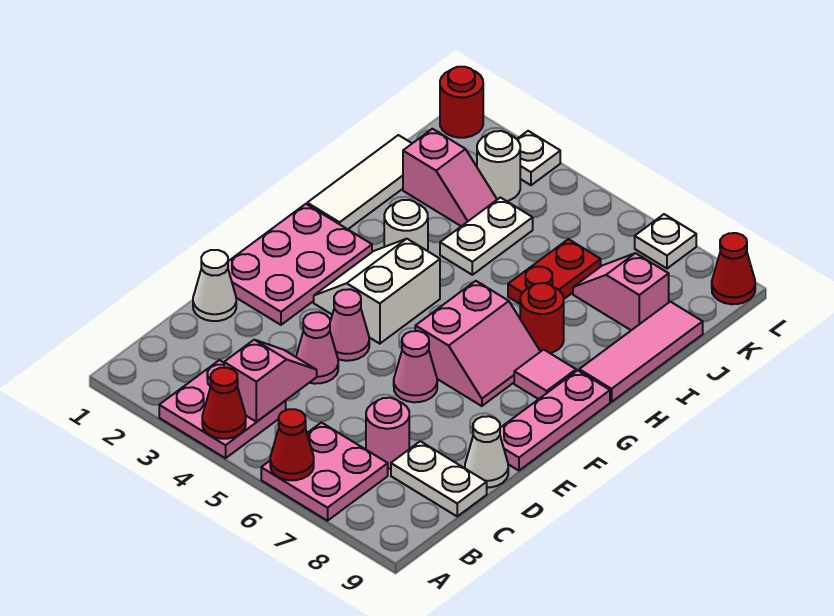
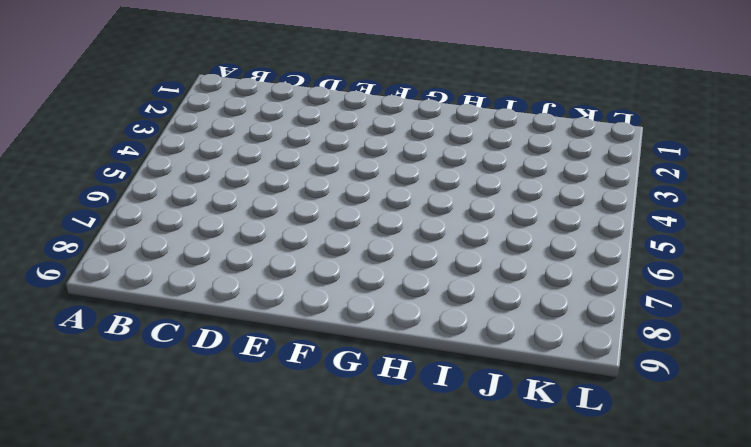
none -> pink 2x2 plate [159,360,286,458]
none -> pink 2x2 plate [261,423,388,521]
none -> pink 1x1 round brick [366,398,409,469]
none -> white 1x2 plate [391,441,487,516]

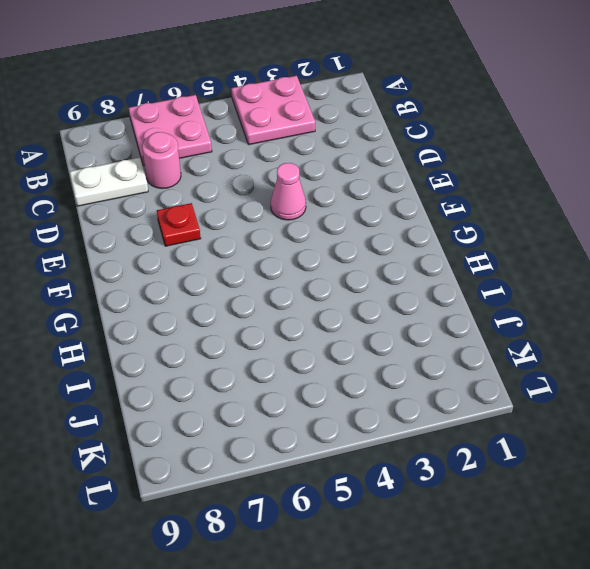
red 1x1 plate [157,203,201,246] -> none
none -> white 1x1 cone [193,250,236,321]
none -> pink 1x1 cone [296,312,338,384]
none -> white 1x1 cone [465,416,508,488]
none -> pink 2x3 plate [228,204,372,325]

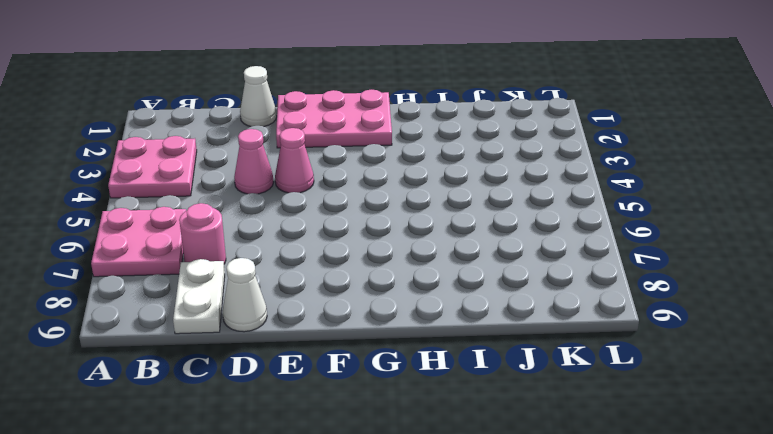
none -> pink 1x1 cone [394,331,437,402]
none -> pink 1x3 plate [500,370,610,471]
none -> white 2x2 slope [314,239,440,344]
none -> pink 2x2 slope [415,281,540,406]

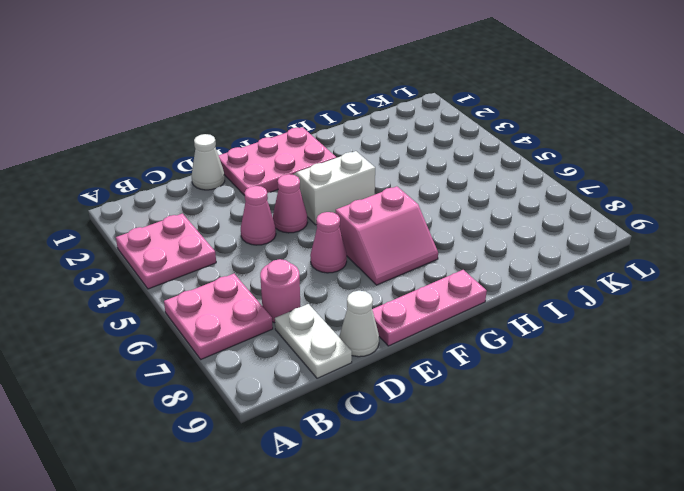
none -> pink 1x1 tile [514,350,576,399]
none -> white 1x3 tile [307,135,412,229]
none -> white 1x1 round brick [384,200,428,251]
none -> red 1x1 round brick [520,283,564,353]

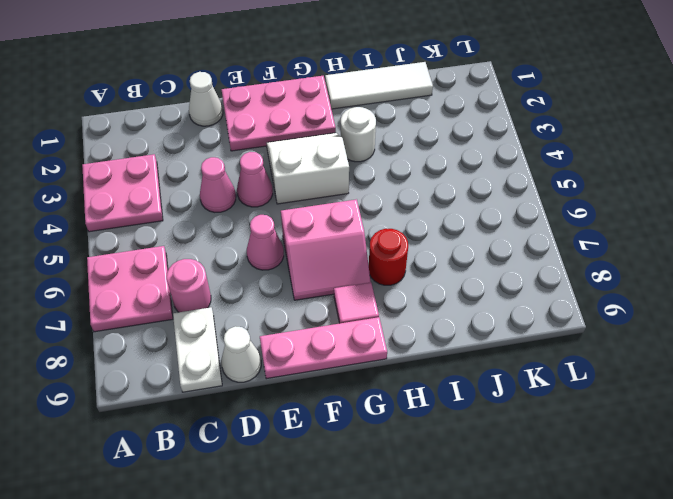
none -> pink 1x3 tile [579,302,703,402]
none -> white 1x2 plate [440,198,533,275]
none -> red 1x2 plate [508,239,601,304]
none -> pink 1x2 slope [403,129,497,226]

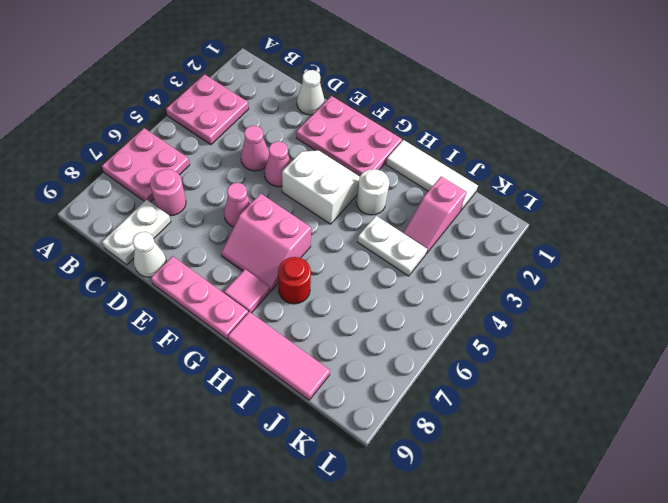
none -> red 1x2 plate [508,239,601,304]
none -> pink 1x2 slope [573,253,669,330]
none -> white 1x1 round brick [477,131,520,201]
none -> red 1x1 round brick [440,67,483,138]

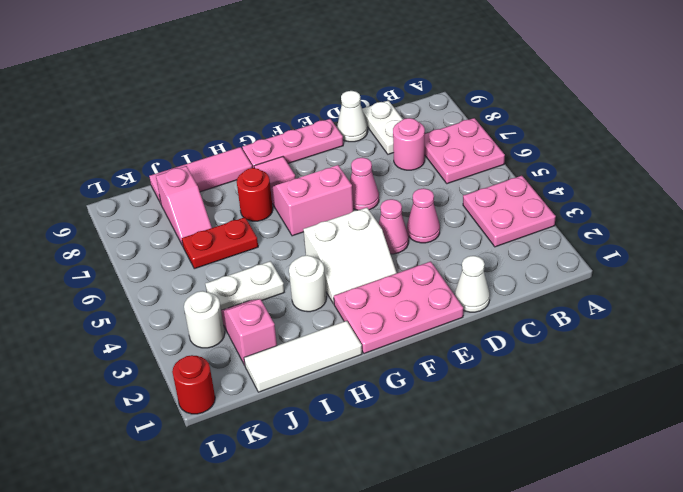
none -> white 1x1 plate [517,131,560,185]
none -> white 1x1 plate [635,214,696,268]
none -> red 1x1 cone [712,233,755,304]
none -> red 1x1 cone [202,368,246,439]

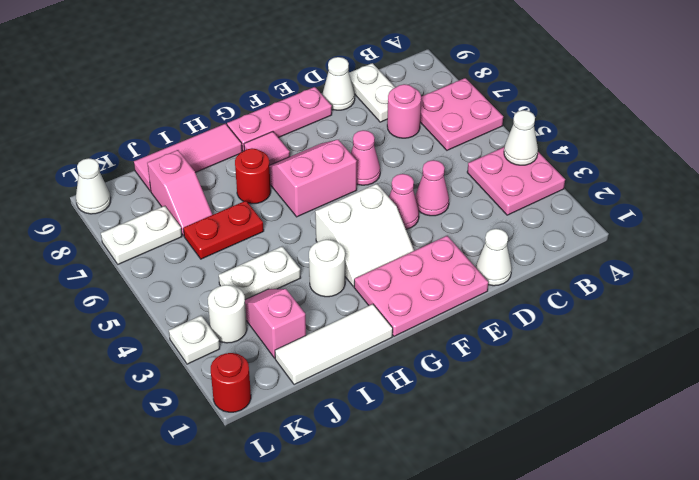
white 1x1 cone [504,110,538,165] -> red 1x1 cone [202,368,246,439]
white 1x2 plate [101,206,182,264] -> white 1x1 plate [635,214,696,268]
white 1x1 cone [76,158,111,214] -> red 1x1 cone [712,233,755,304]
none -> red 1x1 cone [270,409,314,480]
none -> pink 1x2 slope [224,340,317,422]

